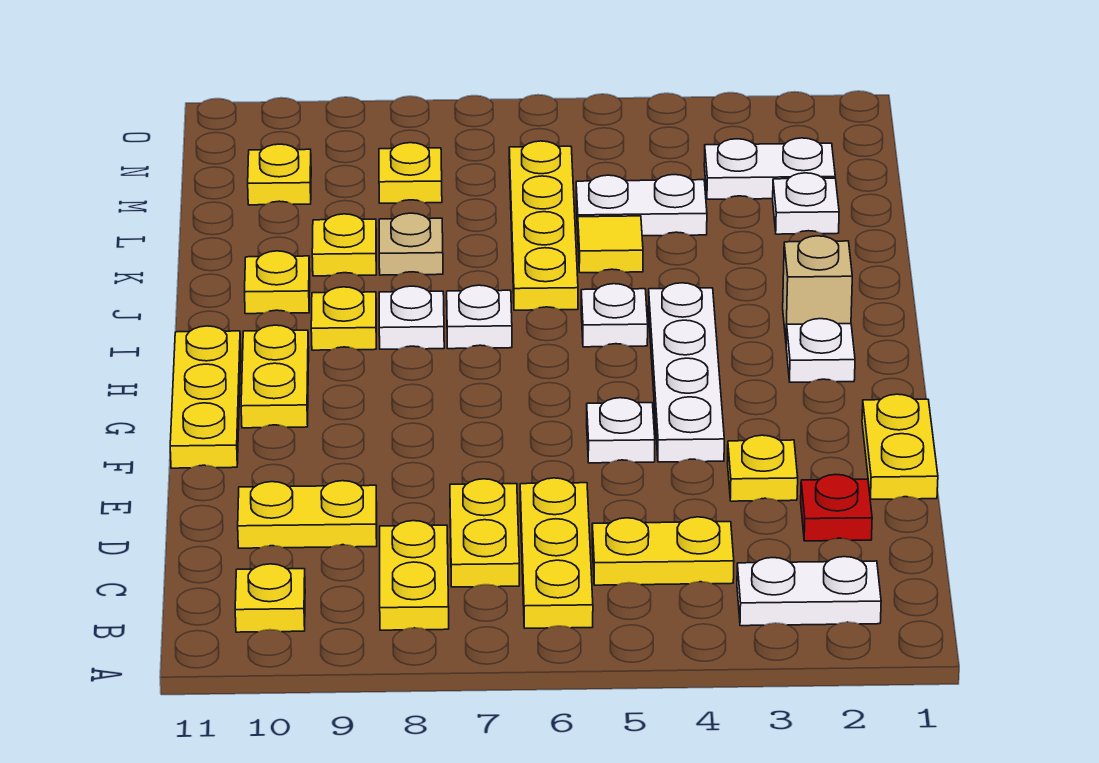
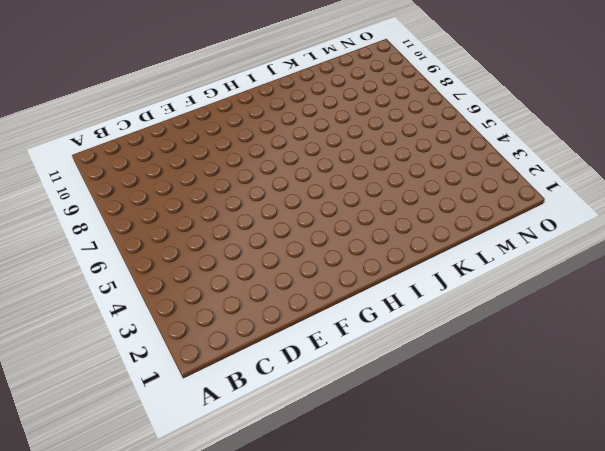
none -> white 1x2 plate [737,557,881,626]
none -> yellow 1x3 plate [520,478,593,628]
none -> yellow 1x2 plate [380,521,449,630]
none -> yellow 1x1 plate [235,564,305,632]

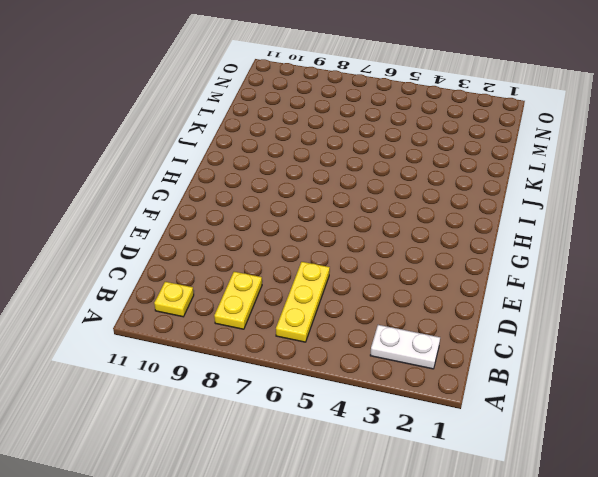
none -> yellow 1x2 plate [592,517,734,585]
none -> yellow 1x2 plate [450,479,519,587]
none -> red 1x1 plate [801,474,872,541]
none -> yellow 1x2 plate [238,481,377,548]

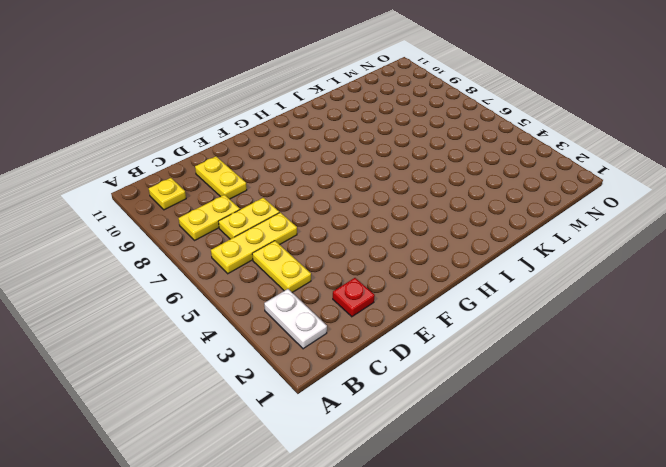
none -> yellow 1x2 plate [862,394,938,499]
none -> yellow 1x1 plate [728,435,798,501]
none -> white 1x4 plate [648,283,724,462]
none -> white 1x1 plate [587,398,655,463]

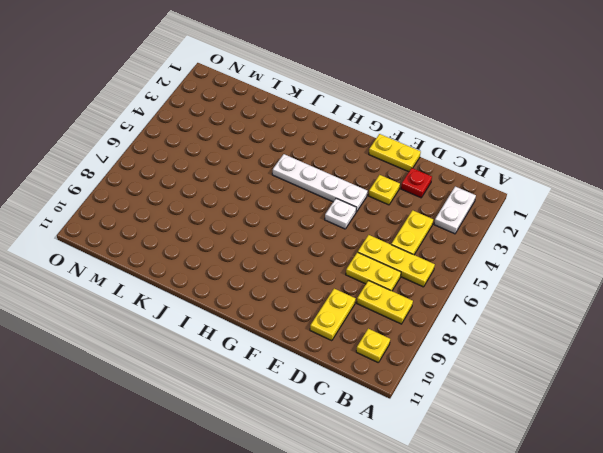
none -> yellow 1x3 plate [170,326,241,468]
none -> yellow 1x2 plate [241,325,309,428]
none -> white 1x1 plate [786,319,855,382]
none -> tan 1x1 brick [783,236,852,339]

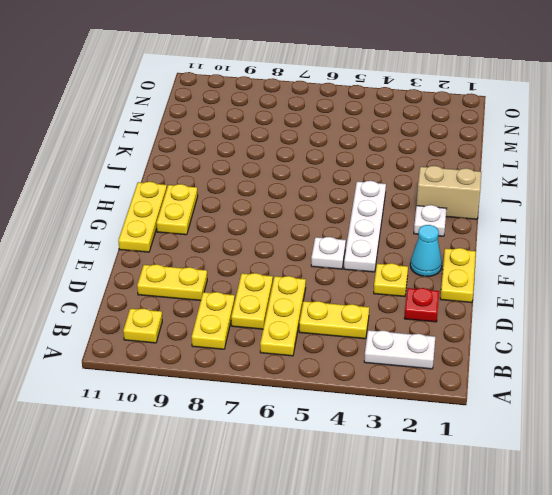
cyan 1x1 cone [410,225,442,277] -> none
tan 1x2 brick [417,166,482,219] -> tan 1x1 brick [783,236,852,339]
none -> white 1x1 plate [581,284,648,347]
none -> white 1x1 plate [447,285,512,349]
none -> white 1x1 plate [379,286,444,349]
none -> yellow 1x1 plate [311,287,376,350]

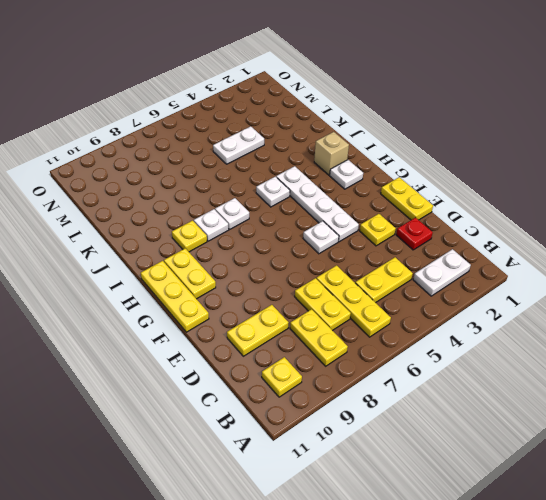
none -> yellow 1x4 plate [509,141,578,310]
none -> yellow 1x1 plate [245,251,310,314]
none -> yellow 1x1 tile [578,216,643,273]
none -> tan 1x1 plate [379,213,443,275]

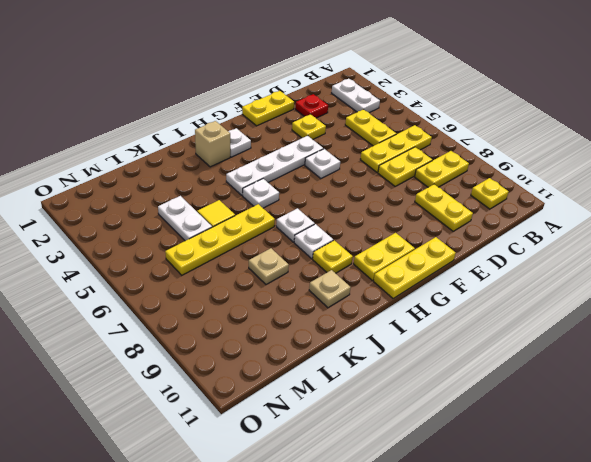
tan 1x1 plate [309,270,351,308] -> yellow 1x1 plate [245,251,310,314]
none -> yellow 1x1 plate [312,214,376,276]
none -> white 1x1 plate [773,173,839,234]
none -> white 1x2 plate [704,138,835,199]
none -> yellow 1x1 plate [379,143,442,203]

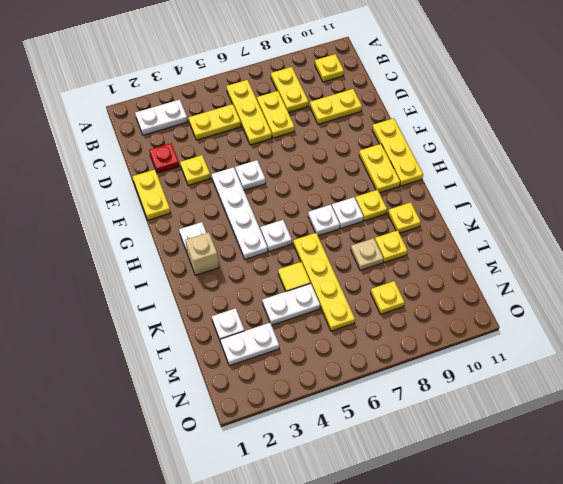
none -> yellow 1x1 plate [248,144,311,205]

